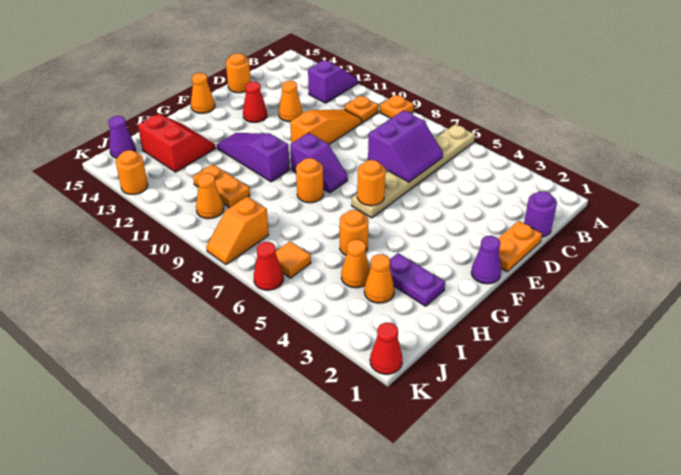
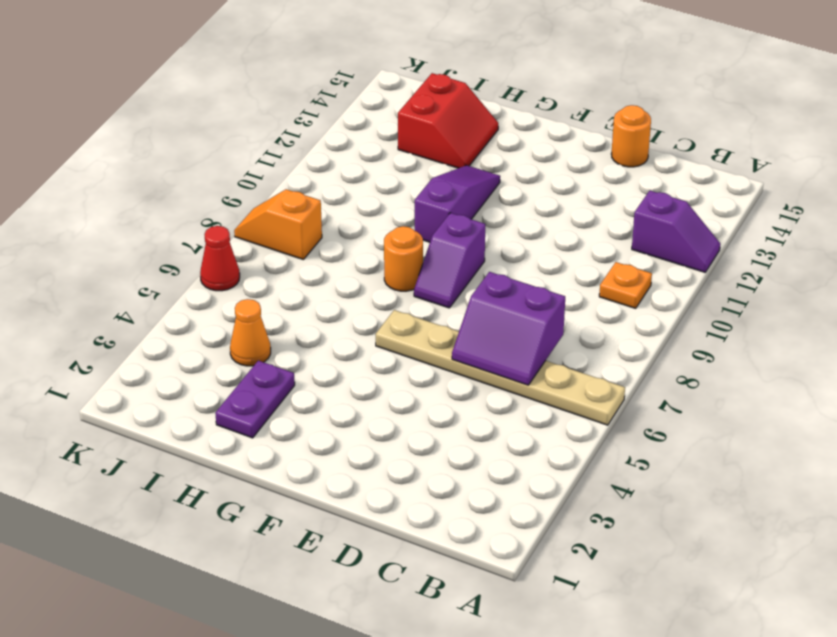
none -> orange 1x1 plate [380,95,414,118]
none -> purple 1x1 round brick [524,191,557,237]
none -> orange 1x3 slope [290,109,362,144]
none -> orange 1x2 plate [498,221,542,272]

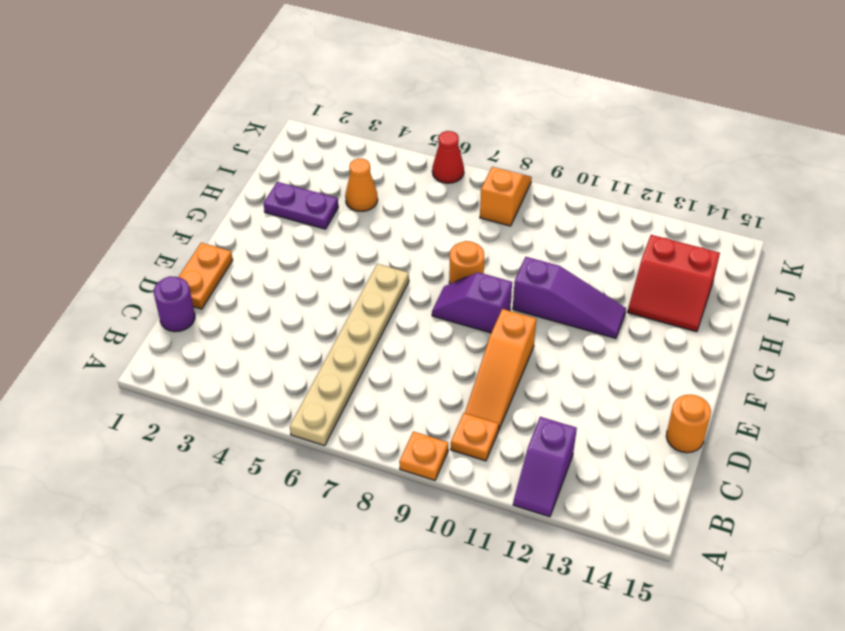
none -> orange 1x1 cone [279,81,302,122]
none -> red 1x1 cone [243,82,267,122]
none -> purple 1x1 cone [471,236,501,284]
none -> orange 1x1 cone [191,73,215,113]

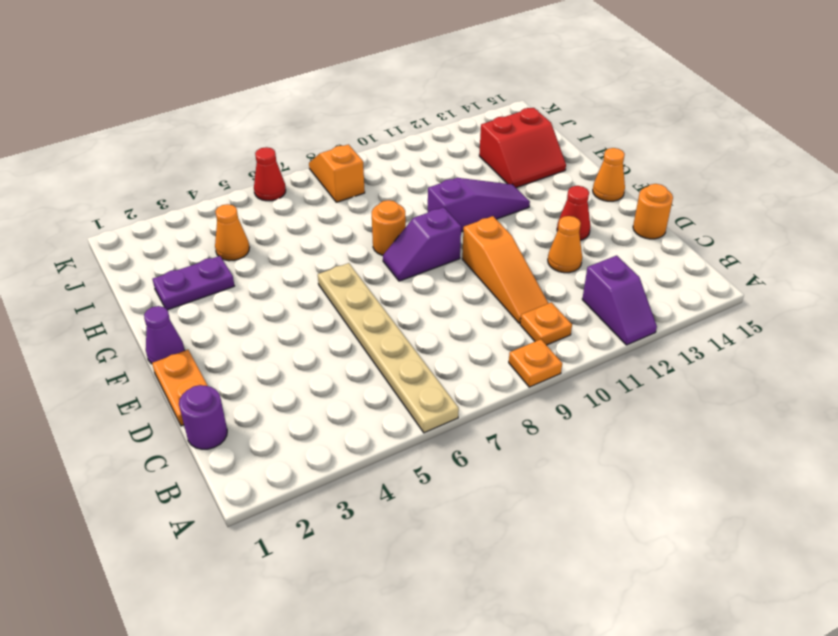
none -> orange 1x1 round brick [340,210,369,255]
none -> orange 1x1 cone [364,254,394,303]
none -> orange 1x2 plate [193,164,250,208]
none -> orange 1x1 tile [276,241,311,278]

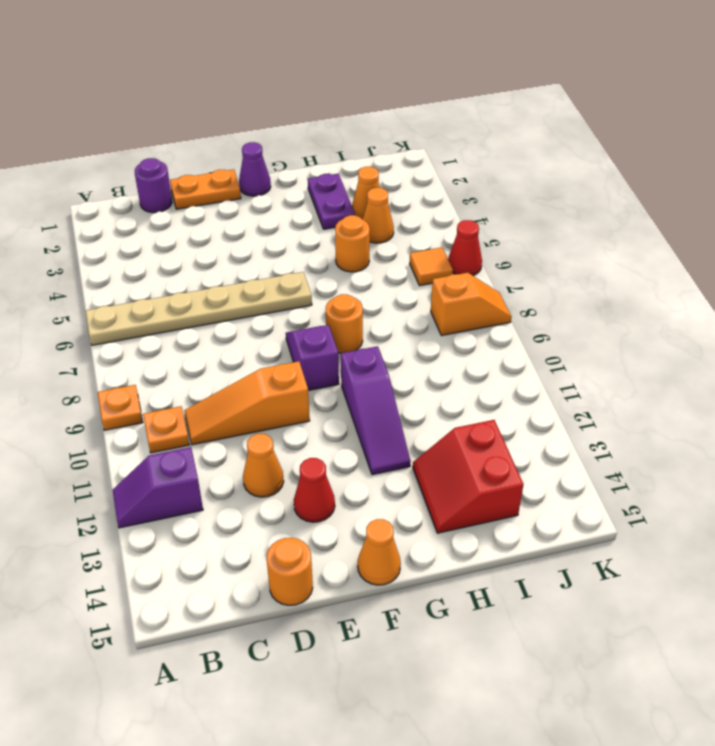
none -> orange 1x2 plate [193,164,250,208]
none -> orange 1x1 cone [196,173,224,219]
none -> purple 1x1 cone [109,116,136,158]
none -> red 1x1 cone [370,323,402,374]

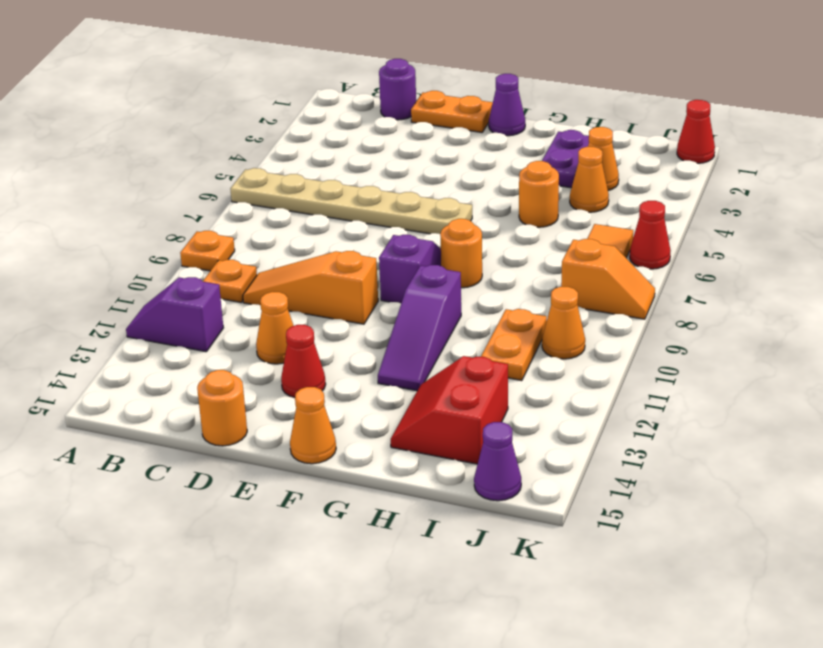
none -> orange 1x1 round brick [116,150,148,194]
none -> purple 2x2 slope [368,110,443,182]
none -> orange 1x1 round brick [357,160,385,206]

